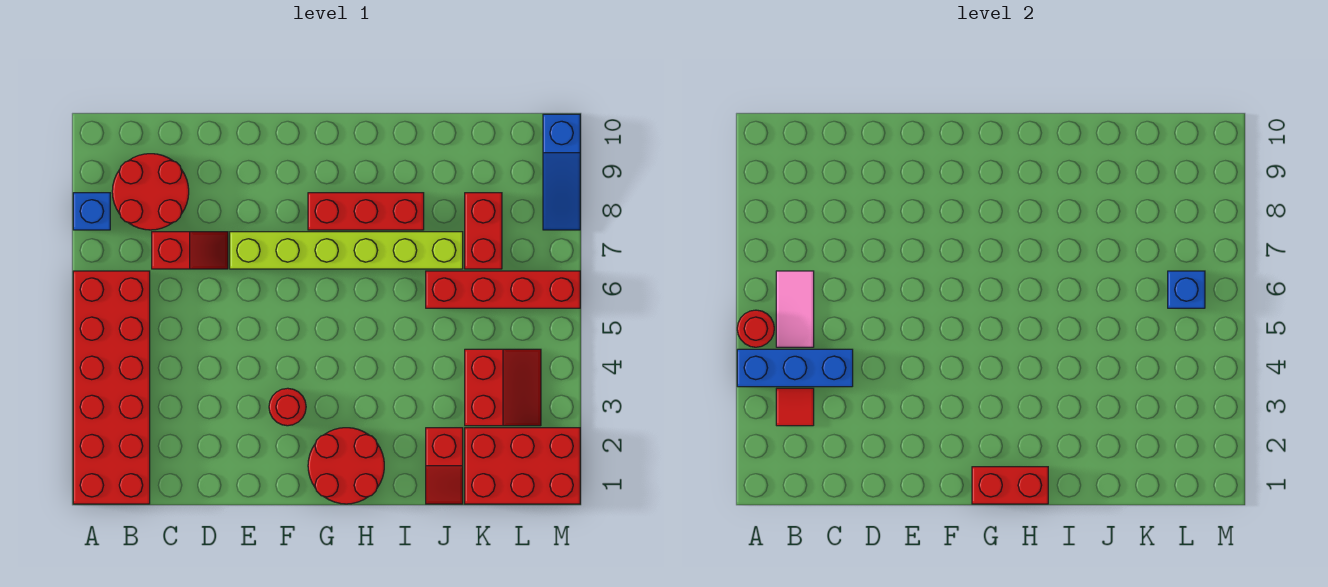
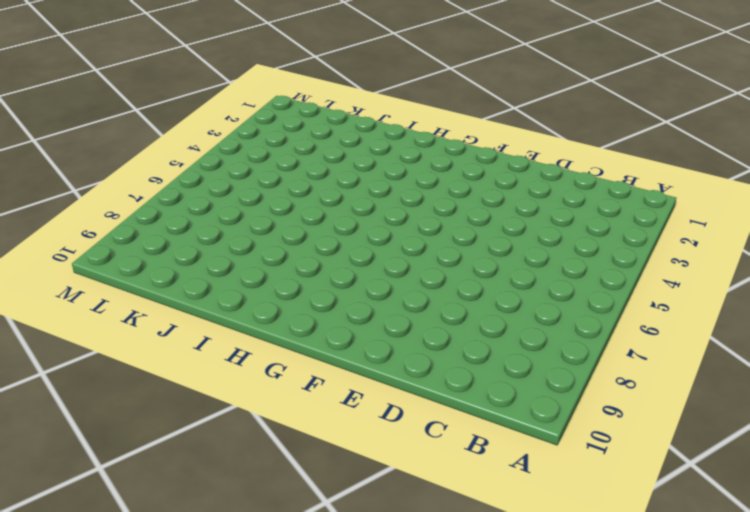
none -> red 2x6 brick [73,271,150,504]
none -> blue 1x1 brick [73,193,110,230]
none -> red 2x2 round brick [112,154,189,230]

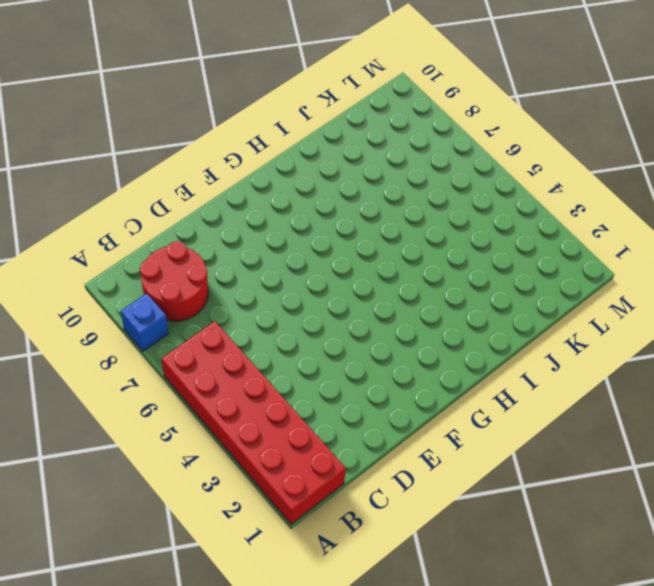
none -> red 1x2 slope [152,232,228,269]
none -> lime 1x6 brick [230,232,463,269]
none -> red 1x1 round brick [269,388,306,426]

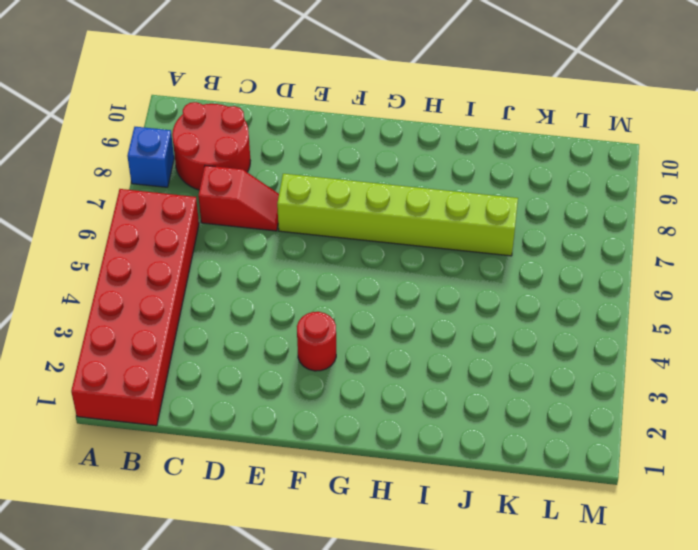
none -> red 2x2 round brick [308,428,384,504]
none -> red 1x3 brick [308,193,424,230]
none -> red 1x2 slope [426,428,463,504]

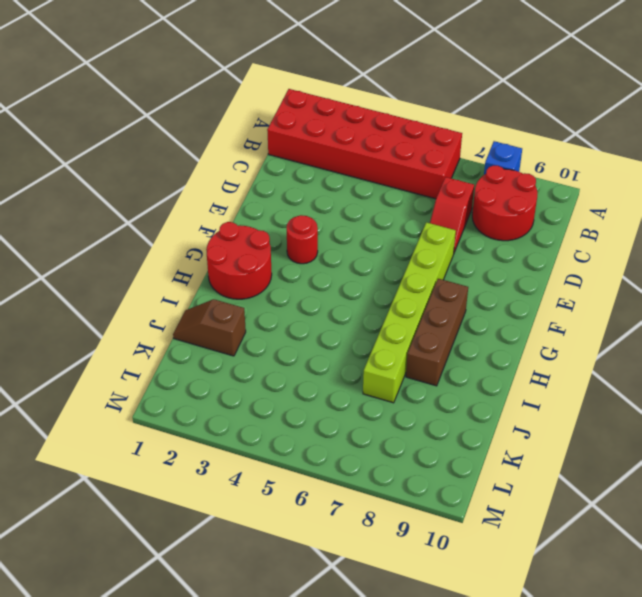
brown 1x3 brick [406,279,468,386] -> red 1x3 brick [308,193,424,230]
brown 1x2 slope [173,299,246,356] -> red 1x2 slope [426,428,463,504]
none -> red 1x4 brick [426,271,580,308]
none -> red 2x3 brick [465,428,580,504]
none -> red 2x2 slope [465,349,541,426]

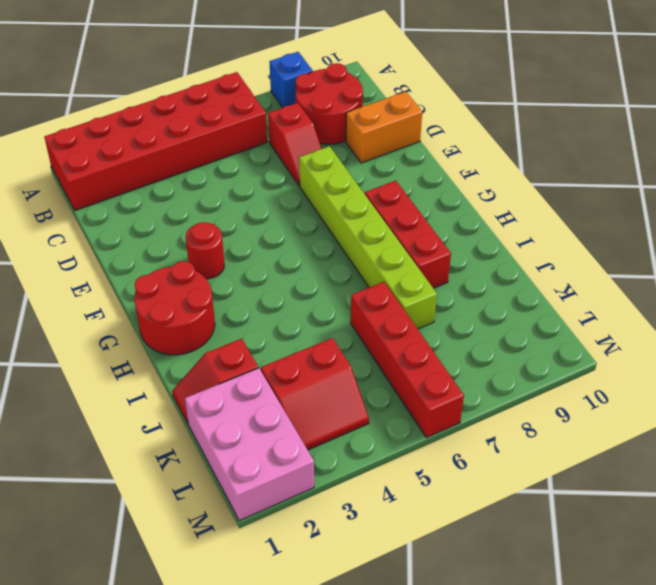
orange 1x2 brick [346,92,422,163] -> none
pink 2x3 brick [185,368,314,521] -> red 2x3 brick [465,428,580,504]
none -> red 1x2 brick [465,193,502,269]
none -> blue 1x3 slope [543,114,580,230]
none -> blue 1x3 brick [737,349,853,387]

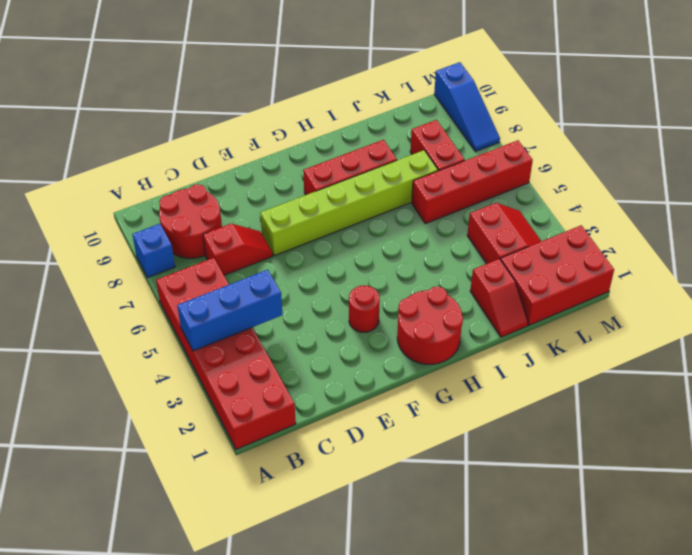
none -> red 1x1 round brick [737,310,774,347]
none -> red 1x1 tile [776,388,814,426]
none -> pink 1x2 tile [776,271,814,347]

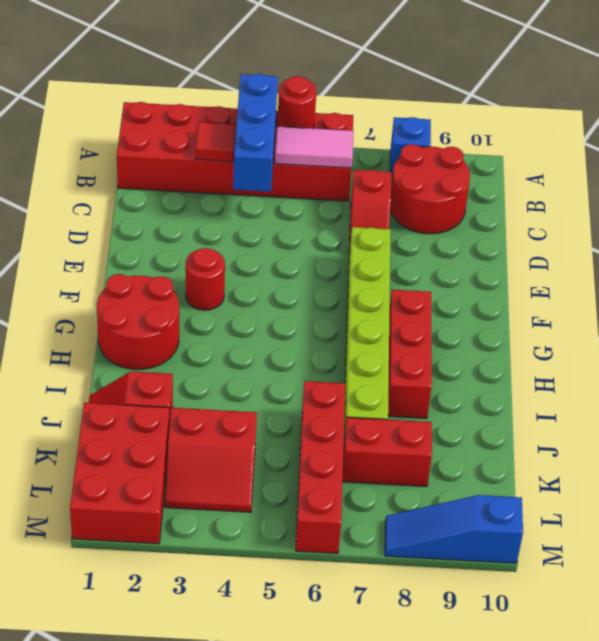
none -> red 1x2 brick [972,467,1048,504]
none -> blue 1x1 brick [1168,271,1205,308]

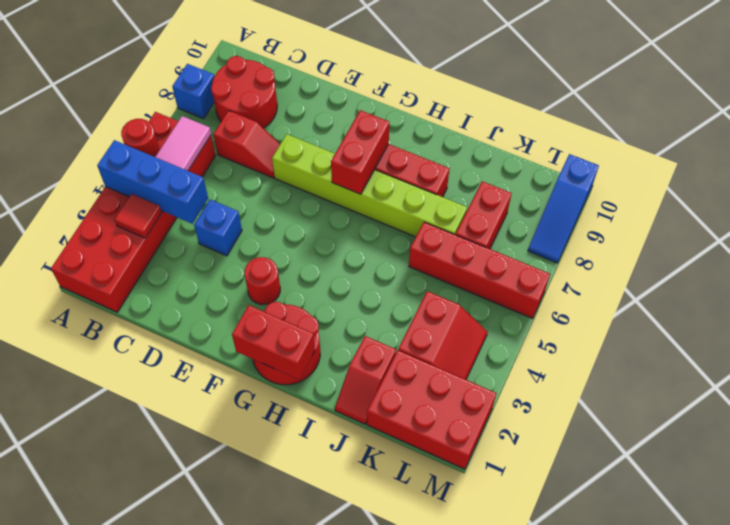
blue 1x1 brick [194,199,242,256] -> blue 1x1 brick moved to [1168,271,1205,308]
red 1x2 brick [331,110,389,194] -> none

